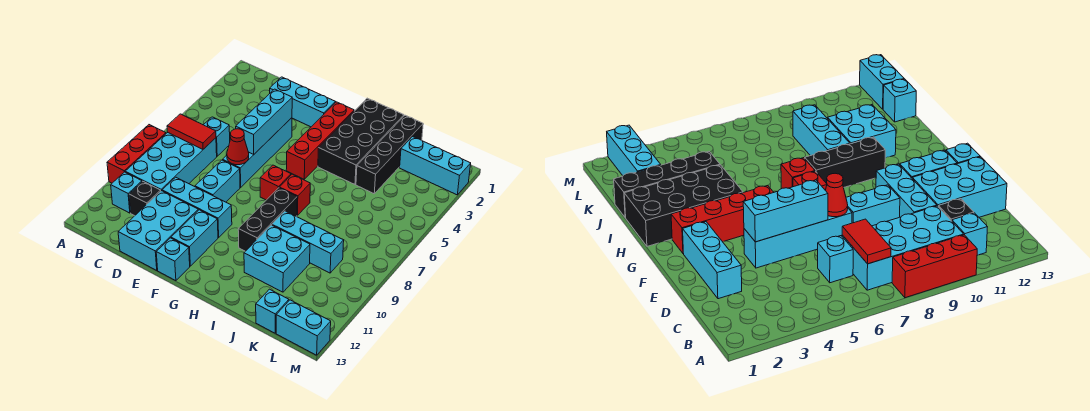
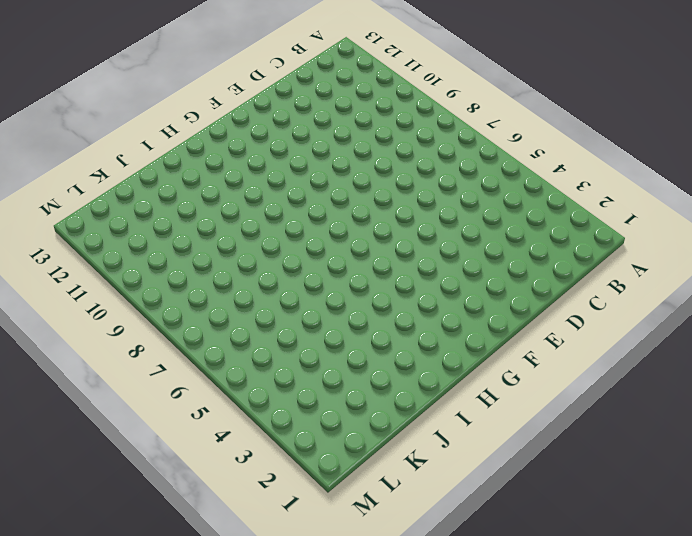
none -> red 1x3 brick [107,125,166,183]
none -> cyan 2x4 brick [125,132,217,191]
none -> cyan 1x1 brick [111,172,142,213]

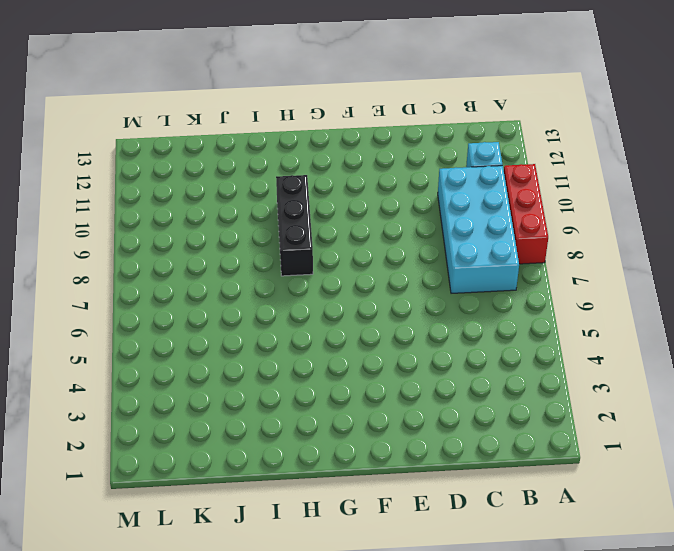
none -> cyan 1x1 brick [204,117,230,156]
none -> black 1x1 brick [129,182,161,216]
none -> cyan 1x3 brick [270,77,336,127]

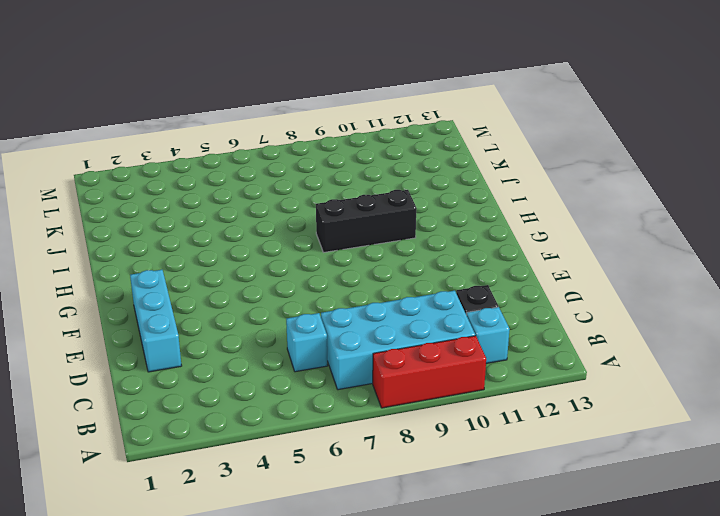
none -> cyan 1x3 brick [162,177,232,238]
none -> cyan 2x3 brick [118,191,198,270]
none -> cyan 1x4 brick [223,118,292,187]

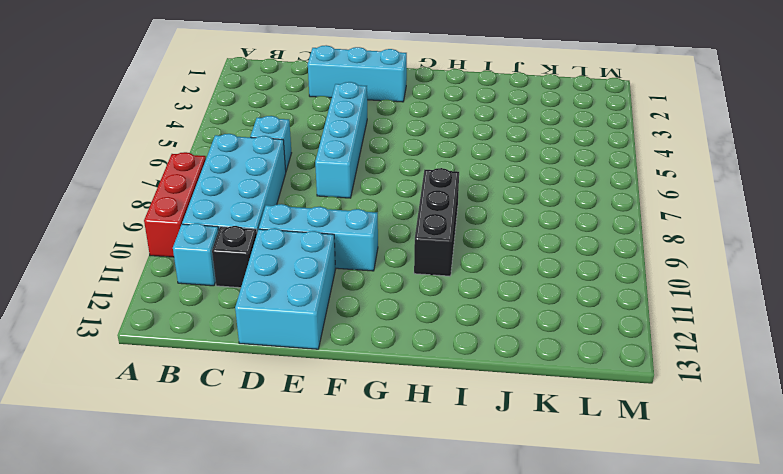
none -> cyan 1x2 brick [195,160,240,202]
none -> cyan 1x2 brick [171,210,218,266]
none -> cyan 1x1 brick [156,238,190,281]

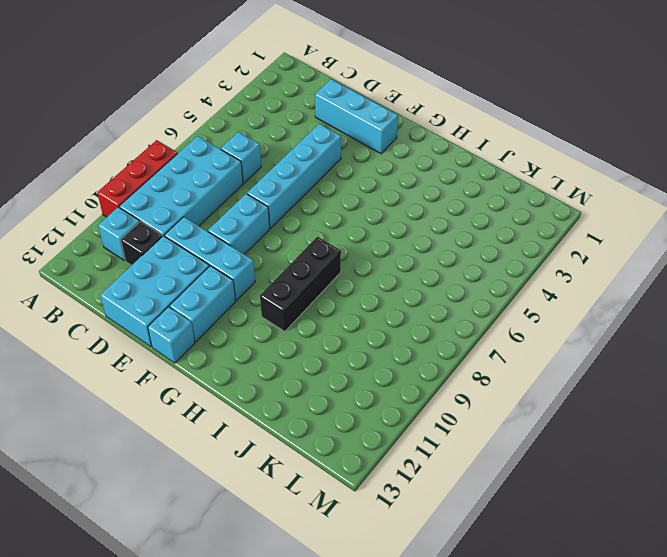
none -> red 1x4 brick [286,102,354,179]
none -> red 1x1 brick [260,165,291,200]
none -> black 2x4 brick [318,98,404,184]

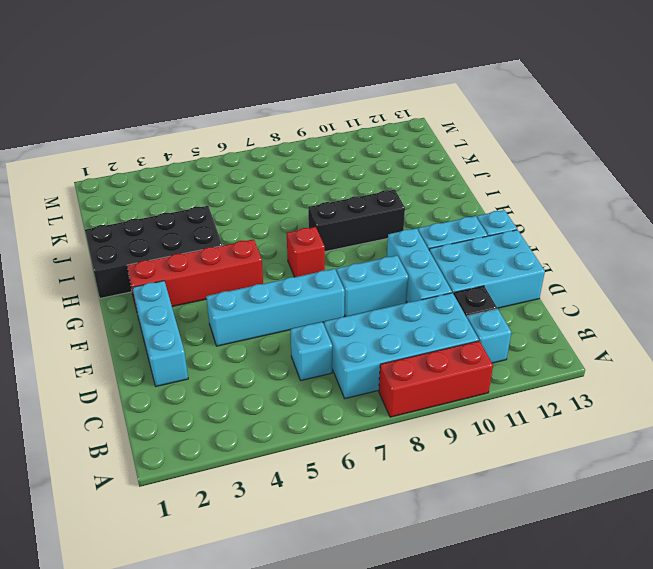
none -> red 1x1 brick [279,174,310,215]
none -> cyan 1x3 brick [272,211,344,273]
none -> cyan 2x2 brick [244,225,310,292]

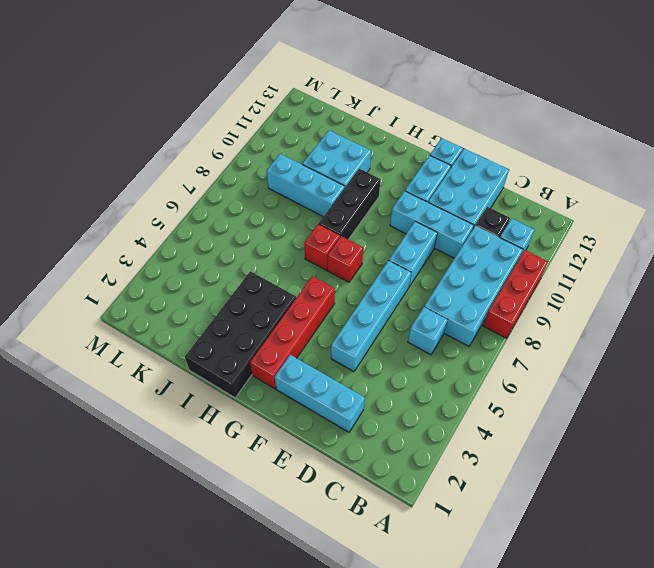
none -> black 1x4 brick [356,115,423,194]
none -> cyan 1x3 brick [400,137,471,195]
none -> cyan 1x1 brick [256,289,289,333]

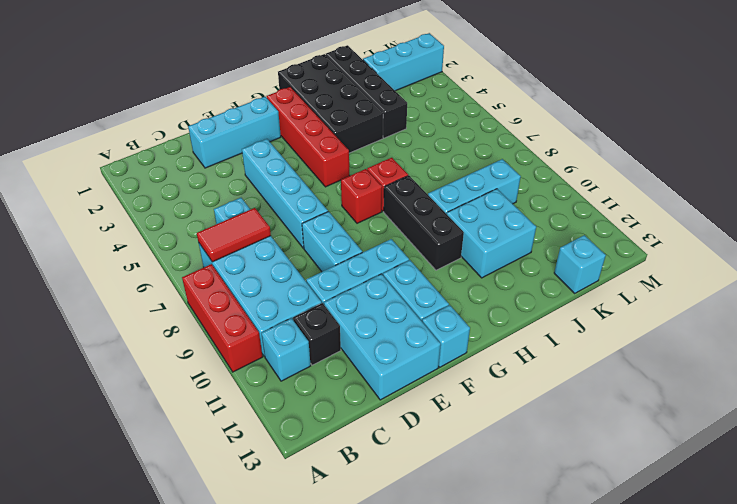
none -> cyan 1x2 brick [276,300,331,355]
none -> cyan 1x3 brick [236,89,292,154]
none -> red 1x1 cone [227,129,249,165]

